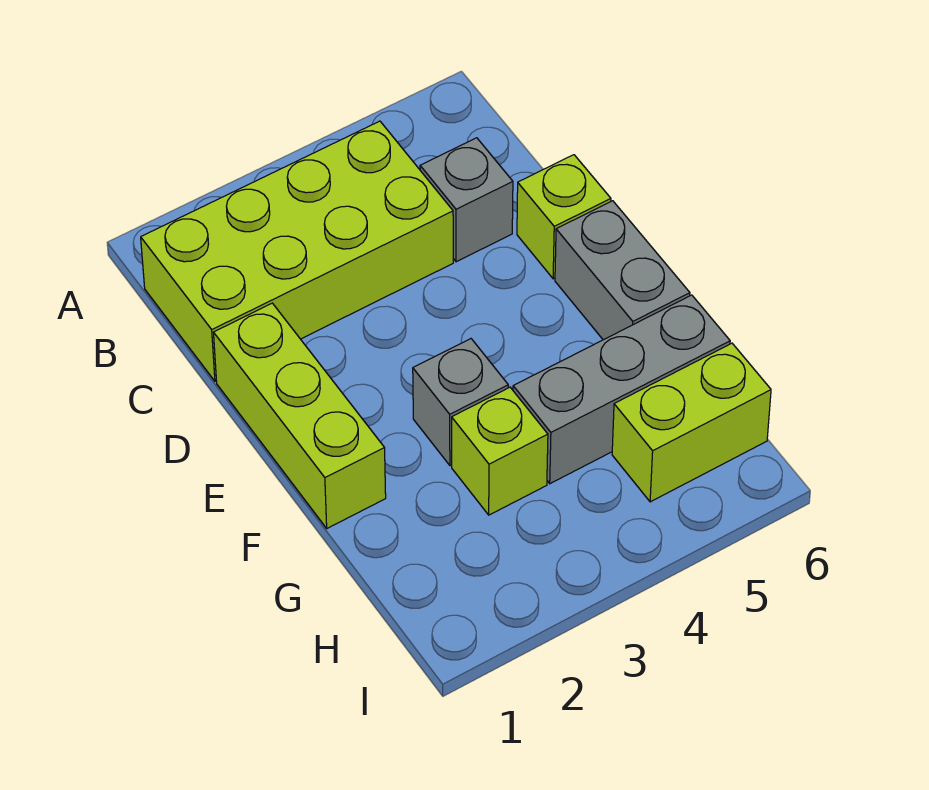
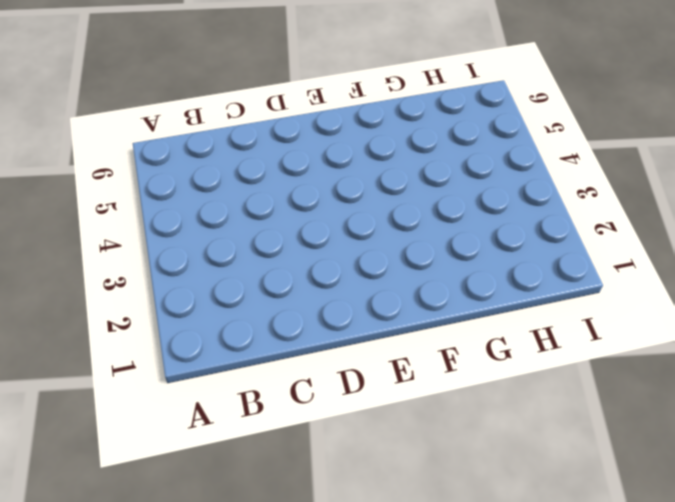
none -> lime 2x4 brick [141,121,453,381]
none -> grey 1x1 brick [420,138,513,262]

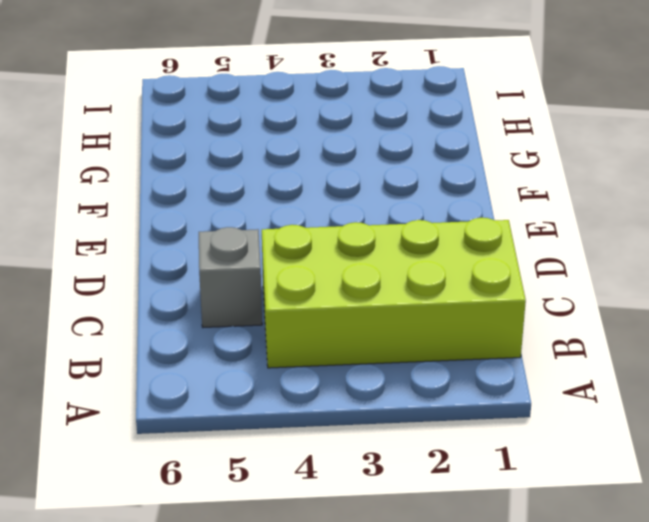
none -> lime 1x3 brick [214,303,386,528]
none -> lime 1x1 brick [517,155,611,279]

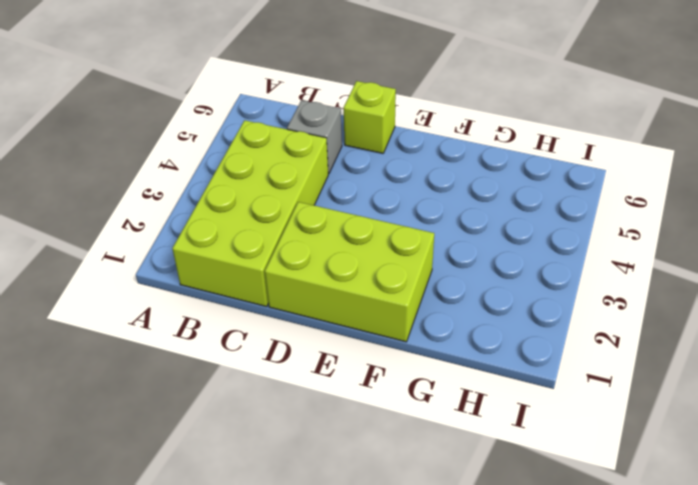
lime 2x3 brick [265,202,434,342] -> lime 1x3 brick [214,303,386,528]
none -> grey 1x2 brick [555,201,690,340]
none -> grey 1x1 brick [413,339,508,466]

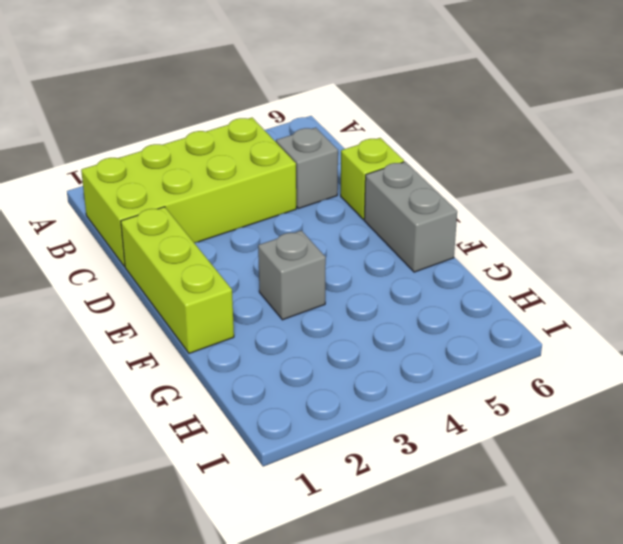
none -> lime 1x1 brick [452,387,548,515]
none -> grey 1x3 brick [513,295,730,484]

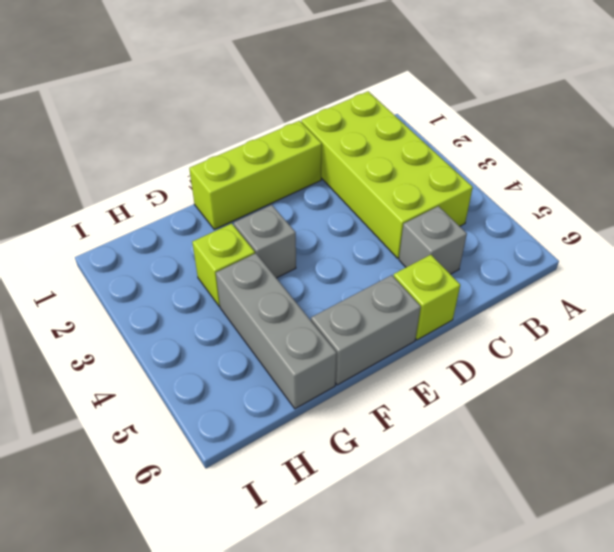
none -> lime 1x2 brick [612,343,771,502]

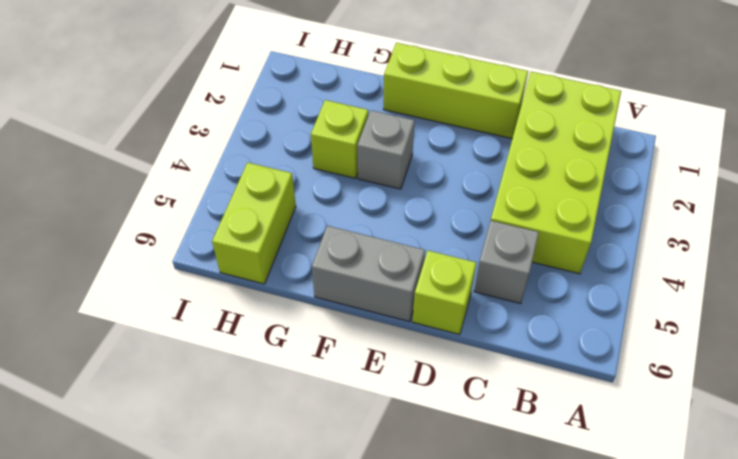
none -> grey 1x3 brick [513,295,730,484]

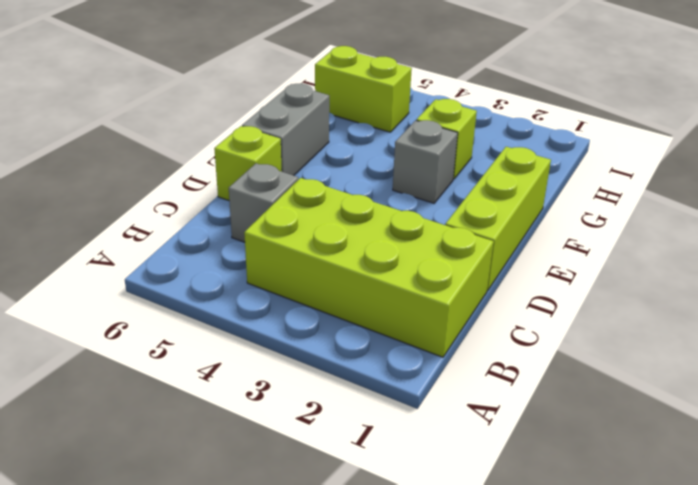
none -> grey 1x3 brick [513,295,730,484]

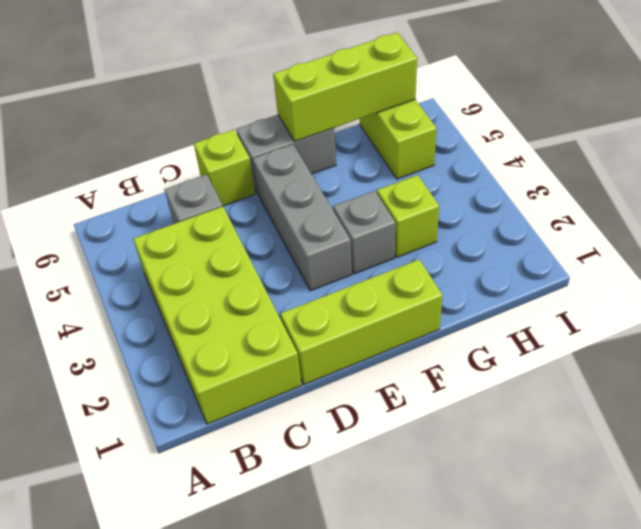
grey 1x3 brick [253,144,352,291] -> grey 1x3 brick moved to [513,295,730,484]
lime 1x3 brick [273,33,417,141] -> none

